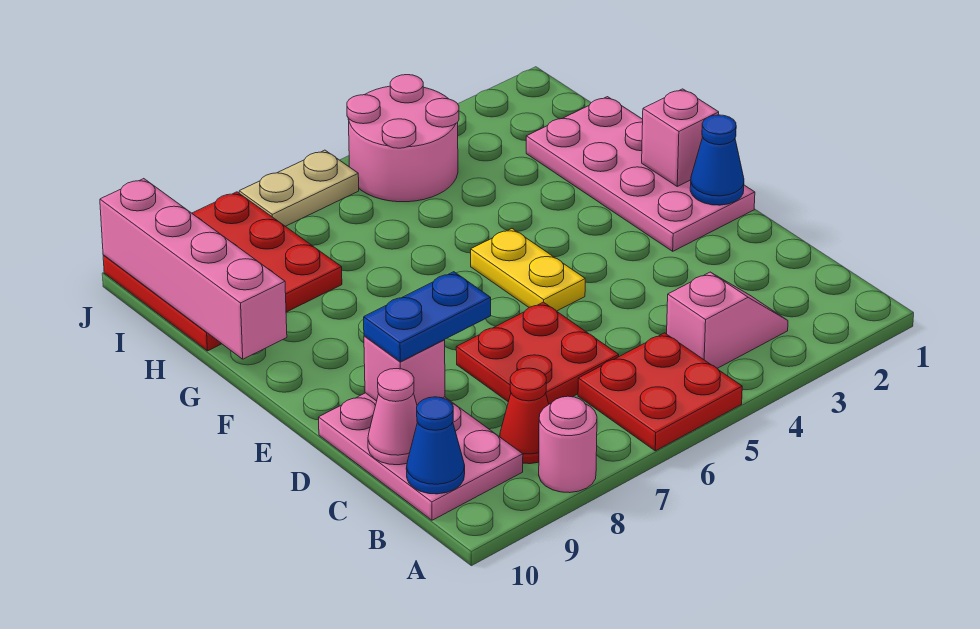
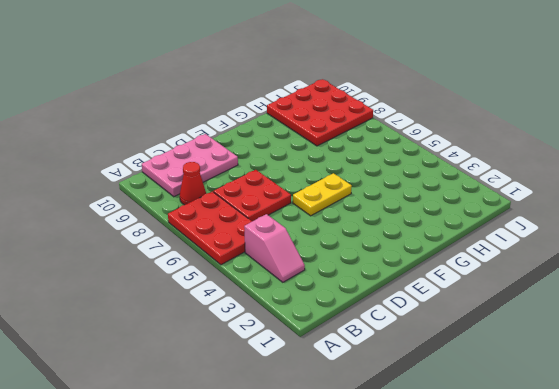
red 2x3 plate [168,191,252,265] -> red 2x2 plate [578,333,742,451]
none -> pink 1x1 round brick [539,396,597,493]
none -> pink 2x4 plate [526,97,755,251]
none -> pink 2x2 round brick [347,75,459,202]

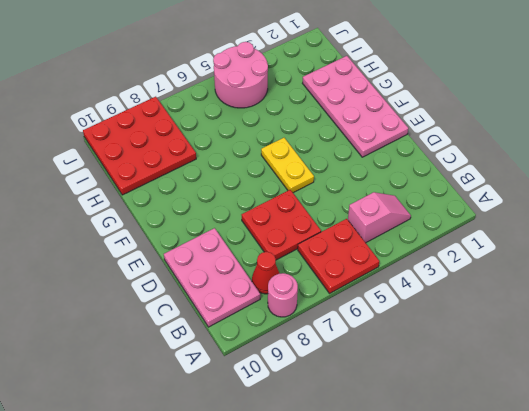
none -> tan 1x2 plate [239,150,359,226]
none -> blue 1x1 cone [406,397,465,494]
none -> pink 1x1 cone [368,369,417,465]

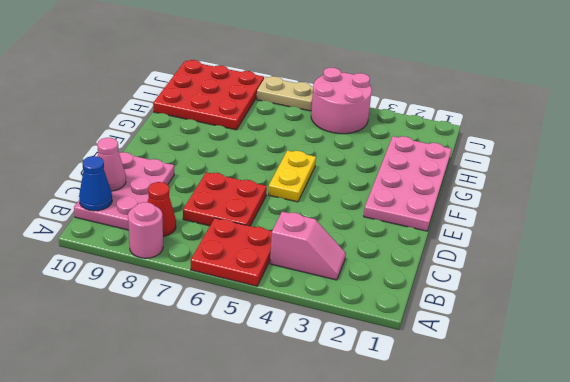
none -> pink 1x1 brick [364,336,445,405]
none -> blue 1x1 cone [690,115,744,205]
none -> pink 1x1 brick [642,89,719,186]

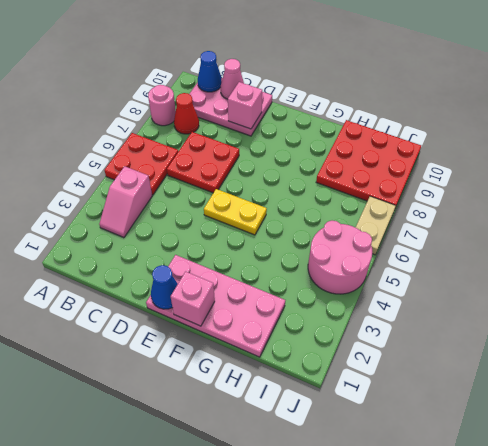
none -> pink 1x4 brick [100,179,287,359]
none -> blue 1x2 plate [364,272,491,362]

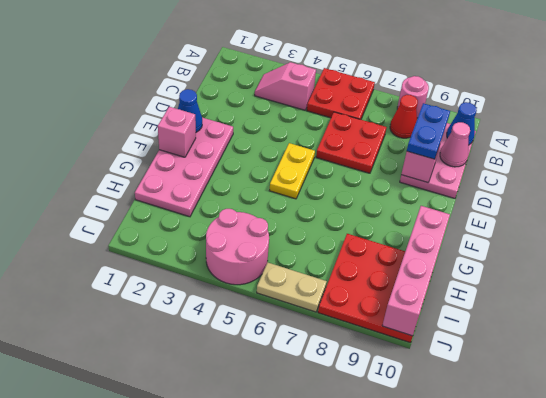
blue 1x2 plate [407,103,450,159] -> blue 1x2 plate turned to [364,272,491,362]

